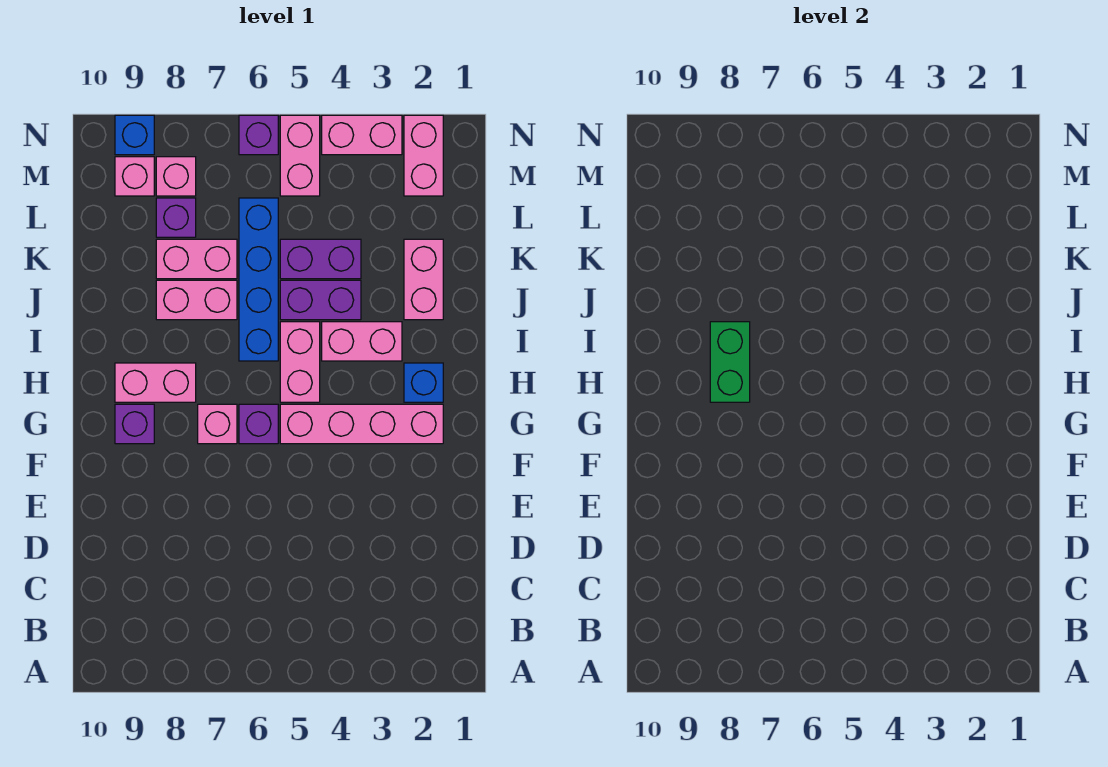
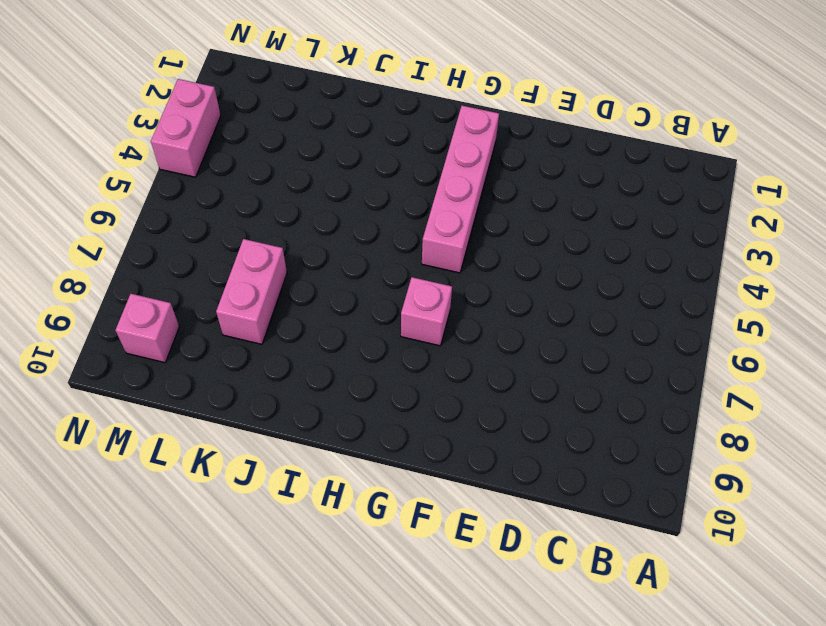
none -> purple 1x1 brick [239,404,278,444]
none -> purple 1x1 brick [115,404,154,444]
none -> blue 1x1 brick [404,363,443,402]

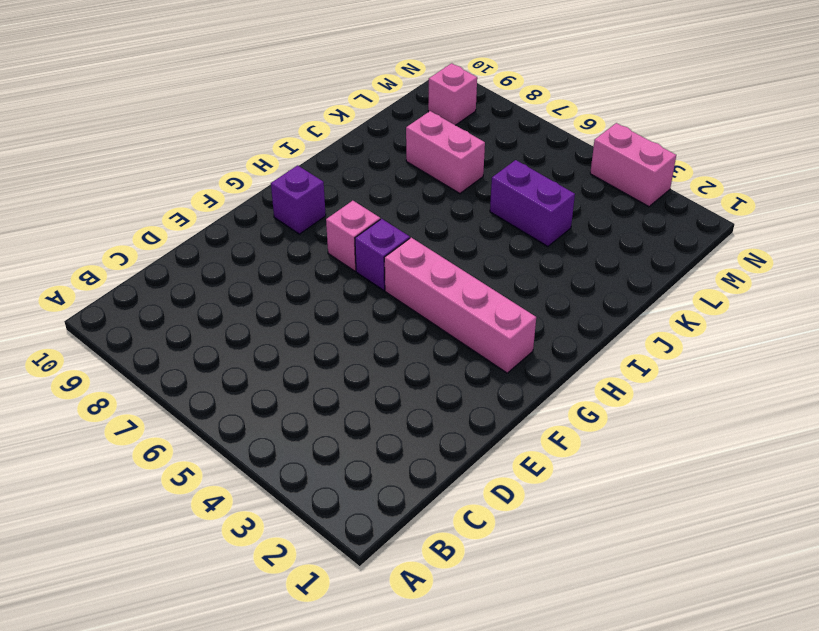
none -> blue 1x1 brick [404,363,443,402]
none -> pink 1x2 brick [280,322,320,402]
none -> pink 1x2 brick [115,363,196,402]

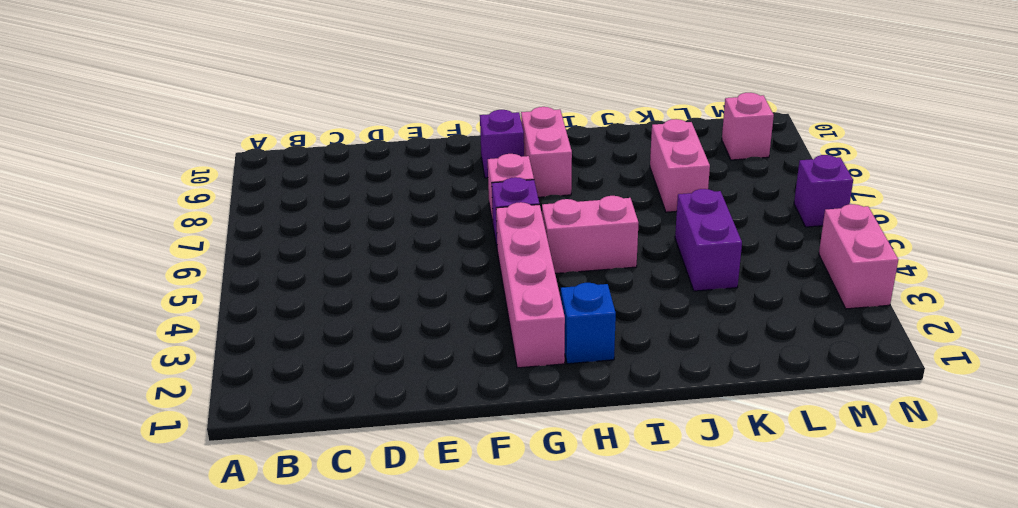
none -> pink 1x2 brick [322,322,402,361]
none -> blue 1x4 brick [239,198,278,361]
none -> pink 1x2 brick [404,239,443,320]

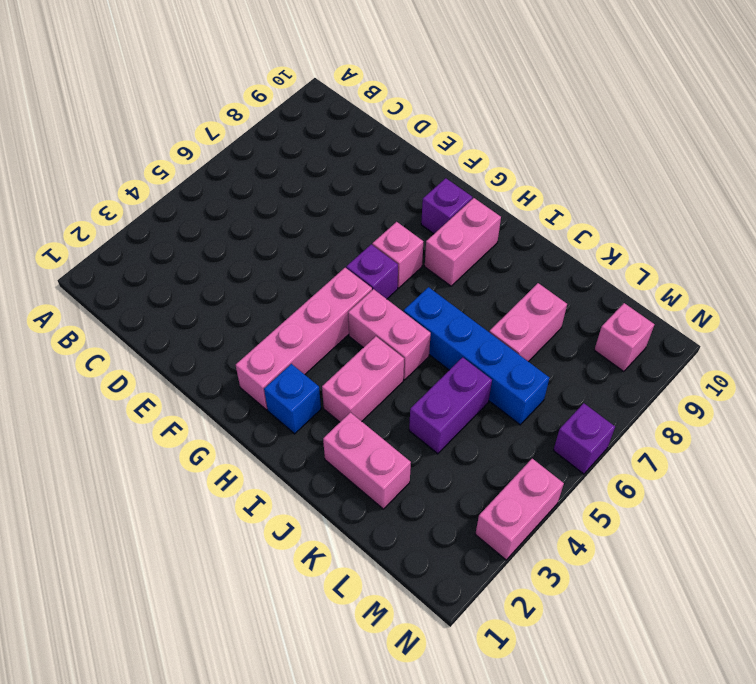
none -> purple 1x2 brick [280,280,361,320]
none -> pink 1x2 brick [156,280,237,320]
none -> purple 1x1 brick [156,198,196,237]

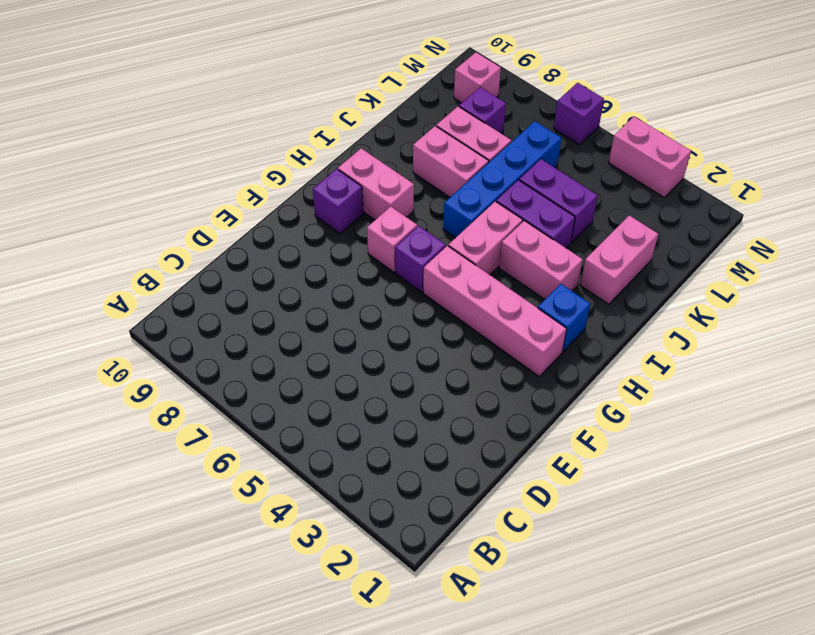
none -> pink 1x2 brick [404,115,443,196]
none -> pink 1x2 brick [280,115,320,196]
none -> pink 1x1 brick [156,157,196,196]

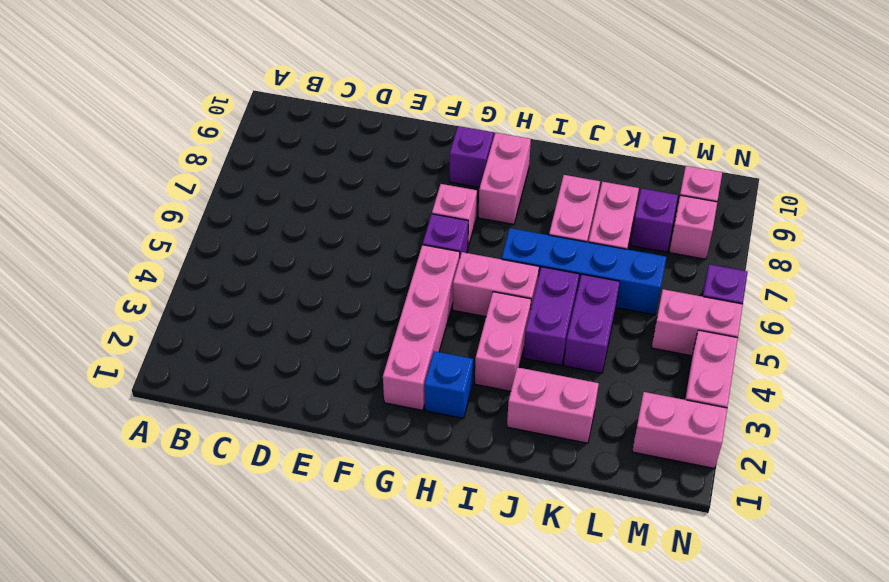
none -> blue 1x1 brick [115,115,154,155]
none -> green 1x2 brick [710,322,750,402]

